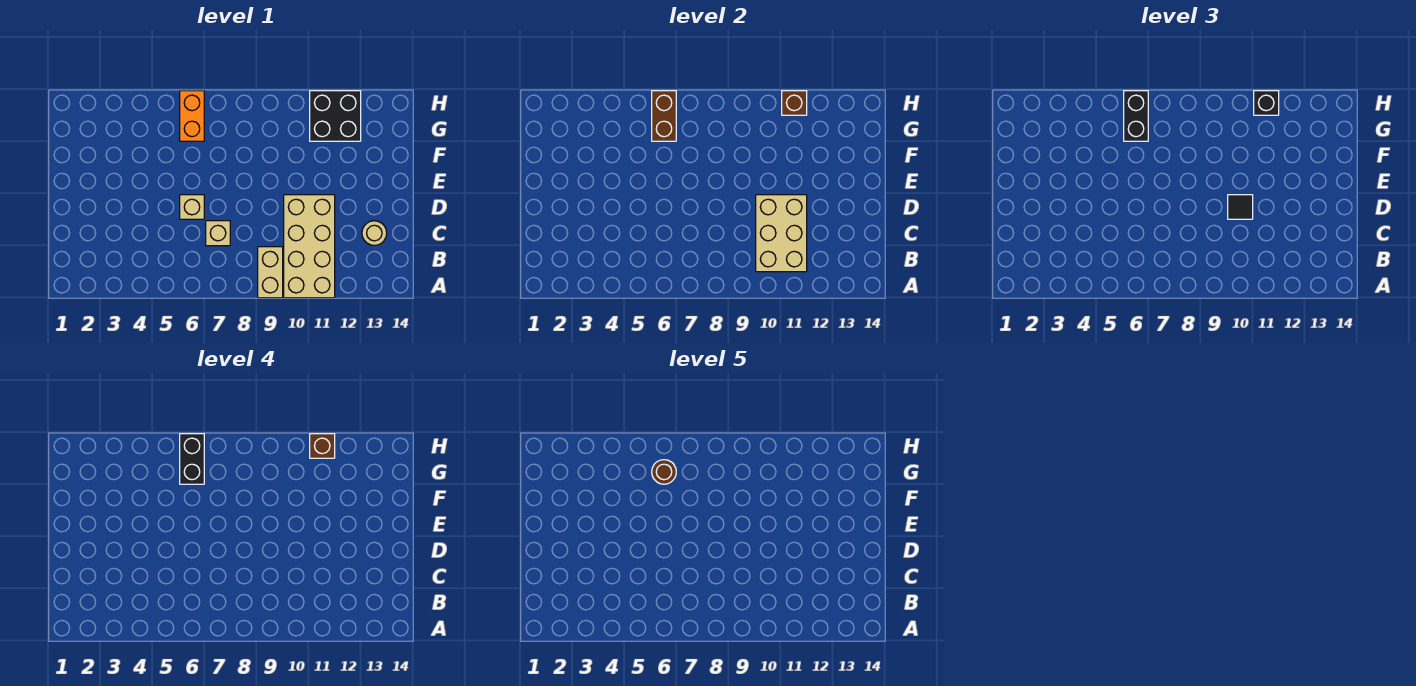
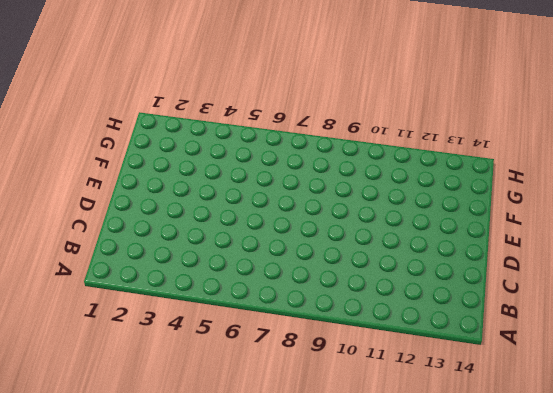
none -> tan 1x2 brick [258,247,283,298]
none -> tan 2x4 brick [284,195,335,298]
none -> tan 1x1 brick [206,221,230,246]

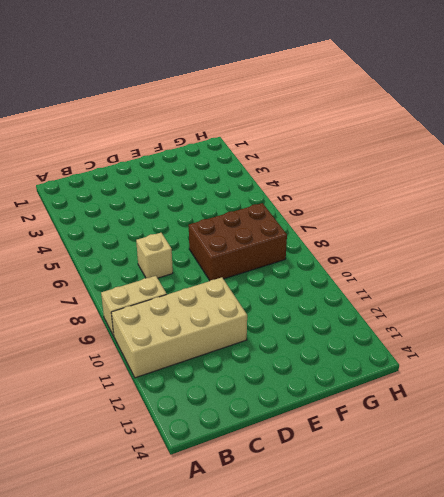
brown 2x3 brick [189,203,287,280] -> none
none -> tan 1x1 round brick [362,221,387,245]
none -> tan 1x1 brick [180,195,204,219]
none -> orange 1x2 brick [180,91,204,141]

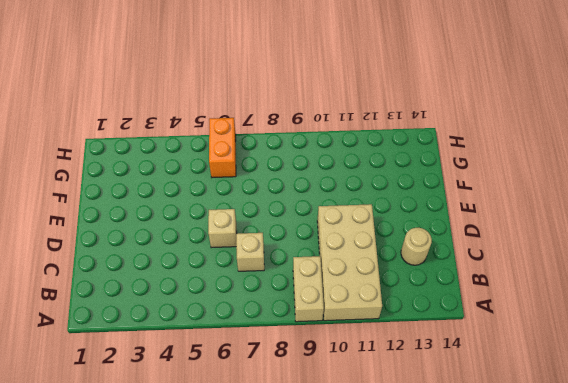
none -> black 2x2 brick [310,91,361,141]
none -> tan 2x3 brick [756,195,807,272]
none -> brown 1x2 brick [652,91,676,141]

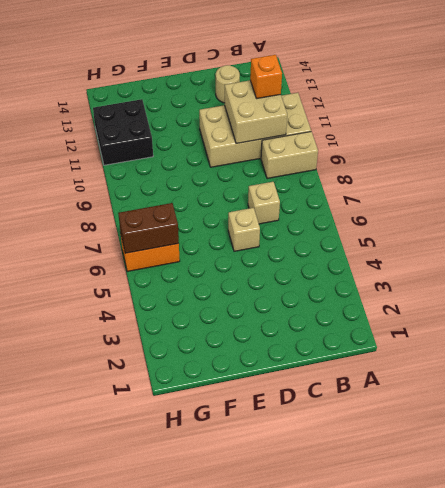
tan 2x2 brick [225,80,287,144] -> tan 2x3 brick [756,195,807,272]
orange 1x1 brick [250,55,282,99] -> none
none -> brown 1x1 brick [782,91,807,115]
none -> black 1x1 tile [1228,195,1253,219]
none -> black 1x2 brick [1124,91,1148,141]

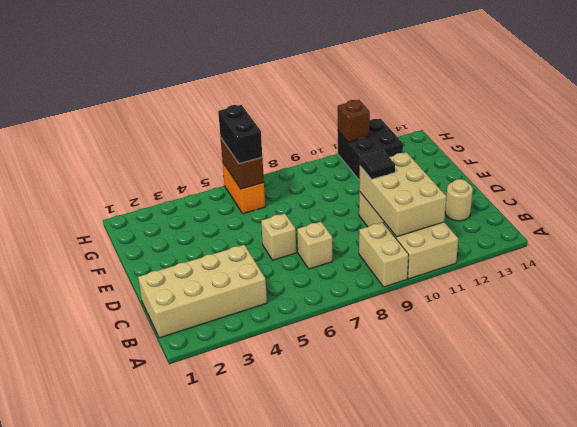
tan 2x4 brick [138,245,267,338] -> none
none -> black 1x1 brick [1254,91,1279,115]
none -> black 1x2 brick [180,434,204,484]
none -> brown 1x1 brick [310,434,335,458]

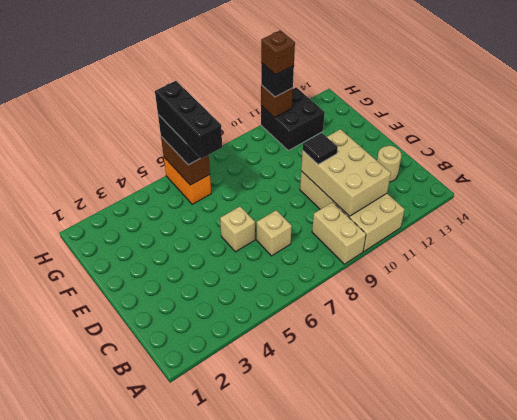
black 1x3 brick [155,81,222,159] -> black 1x2 brick [180,434,204,484]
none -> brown 1x1 round brick [652,460,676,484]

